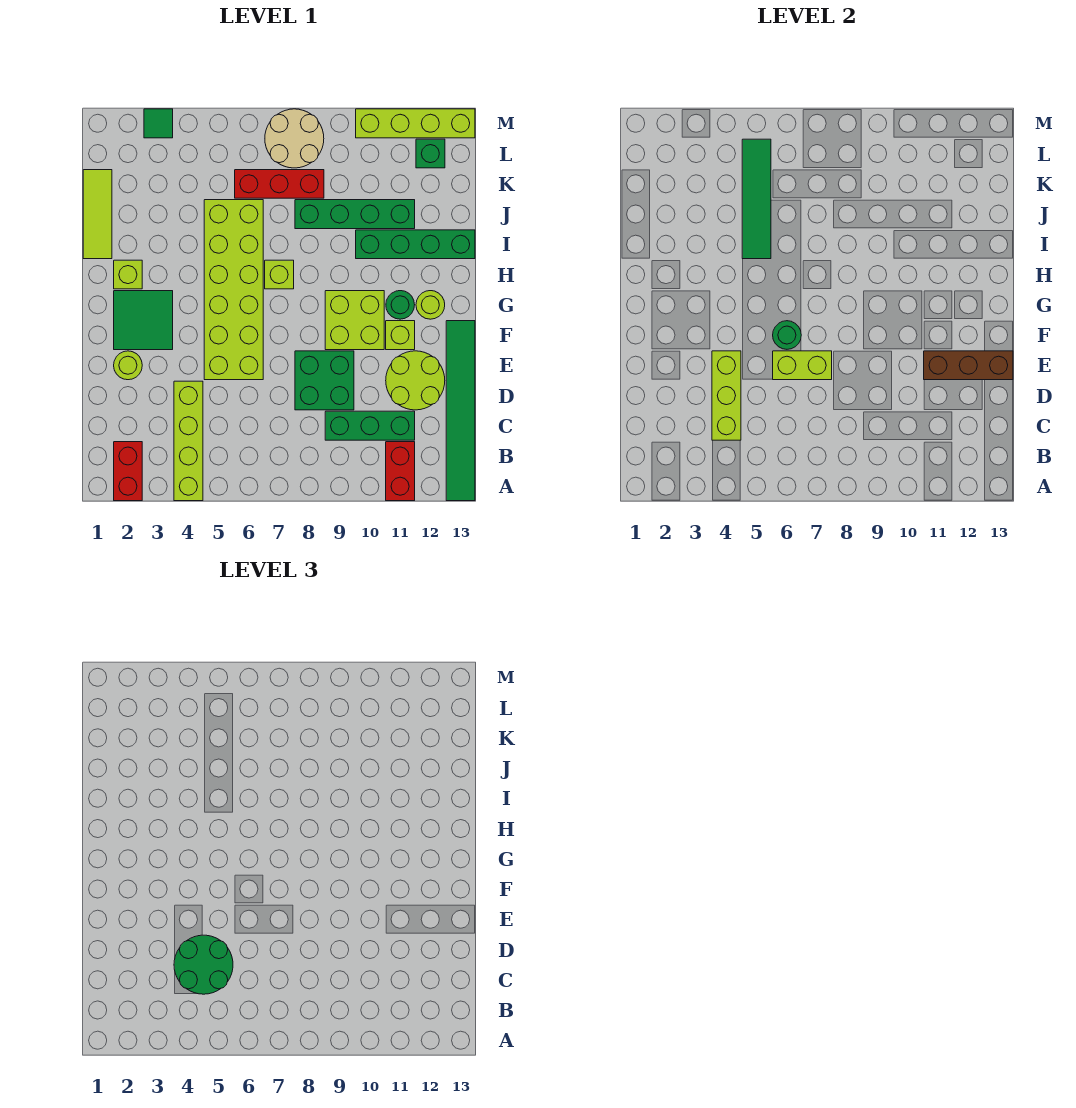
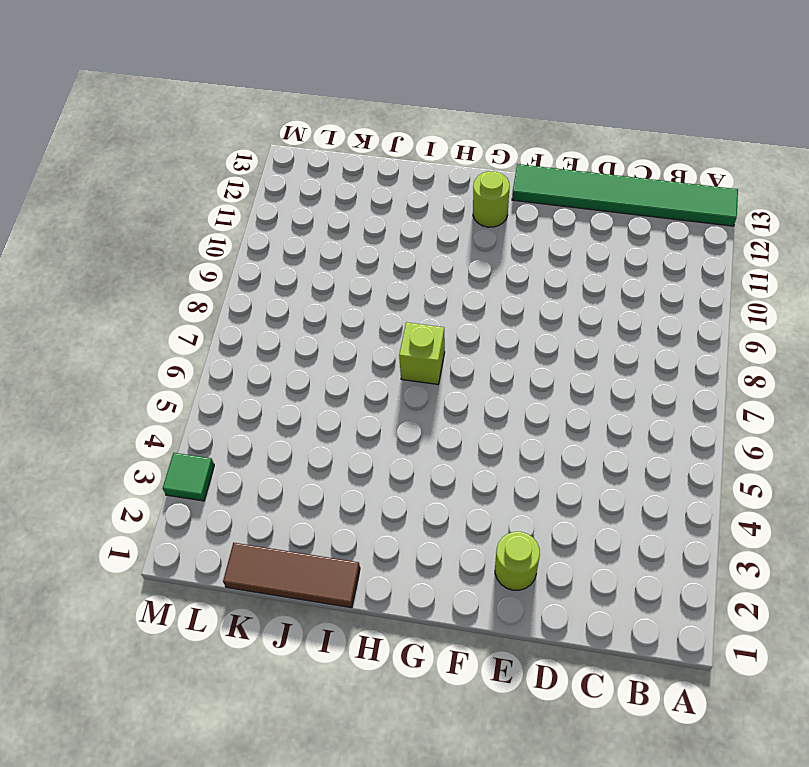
brown 1x3 tile [223,543,360,608] -> lime 1x3 tile [83,170,112,259]
none -> red 1x2 brick [114,442,142,501]
none -> lime 1x4 brick [174,381,203,501]
none -> red 1x2 brick [386,442,415,501]
none -> green 1x3 brick [325,411,415,440]

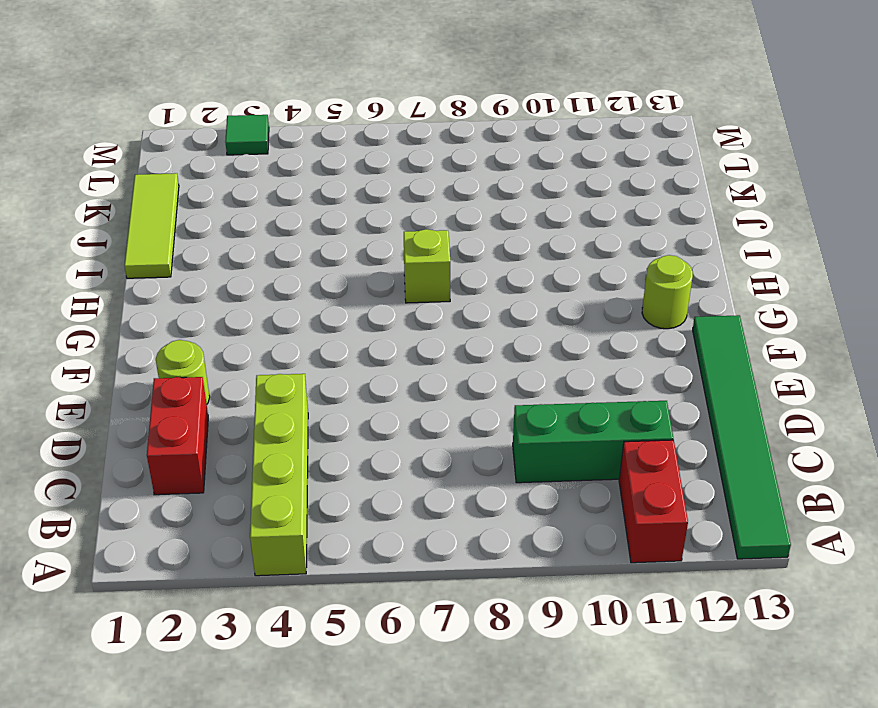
red 1x2 brick [147,377,208,495] -> red 1x2 brick moved to [114,442,142,501]
none -> green 2x2 brick [295,351,354,410]
none -> lime 2x2 round brick [386,351,445,410]
none -> lime 2x6 brick [204,200,263,380]
none -> green 2x2 tile [114,291,173,350]

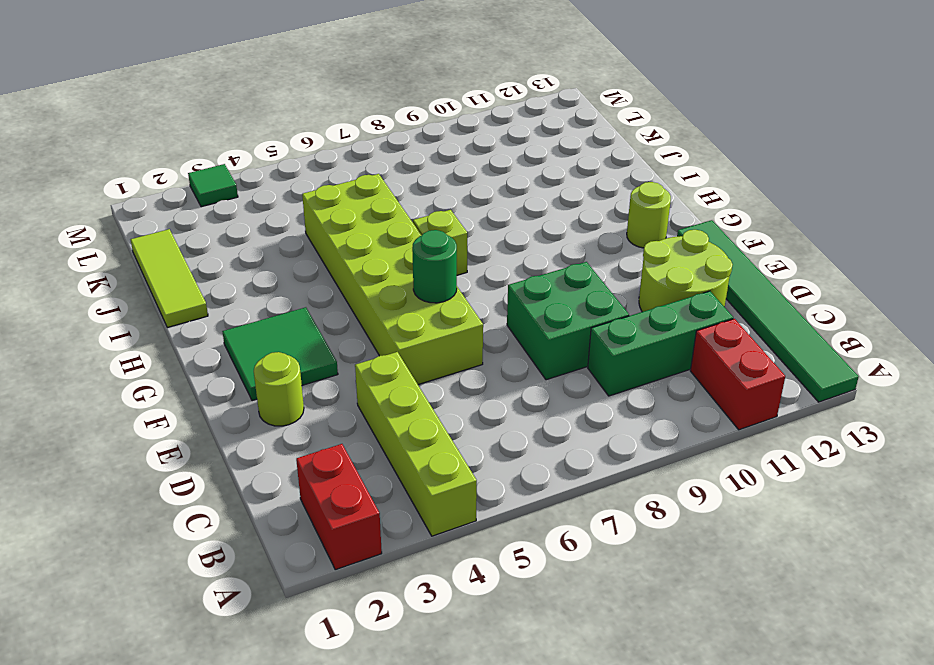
none -> lime 2x2 brick [325,291,384,350]
none -> lime 1x1 brick [386,321,415,350]
none -> green 1x1 round brick [386,291,415,319]
none -> lime 1x1 brick [114,260,142,289]

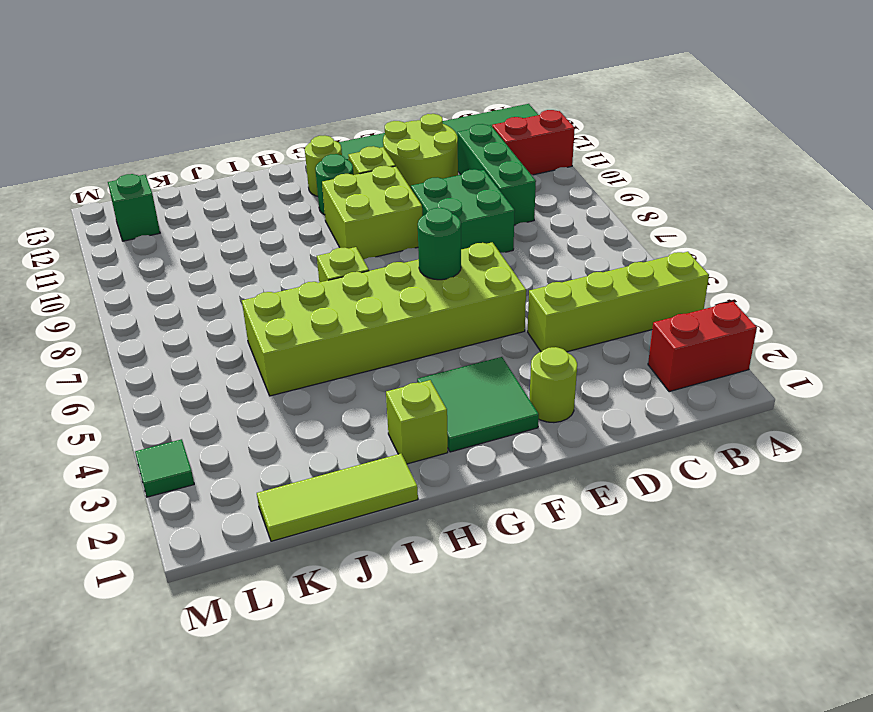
none -> green 1x4 brick [356,230,475,259]
none -> green 1x4 brick [295,200,415,229]
none -> red 1x3 brick [235,170,324,198]
none -> tan 2x2 round brick [265,109,324,168]

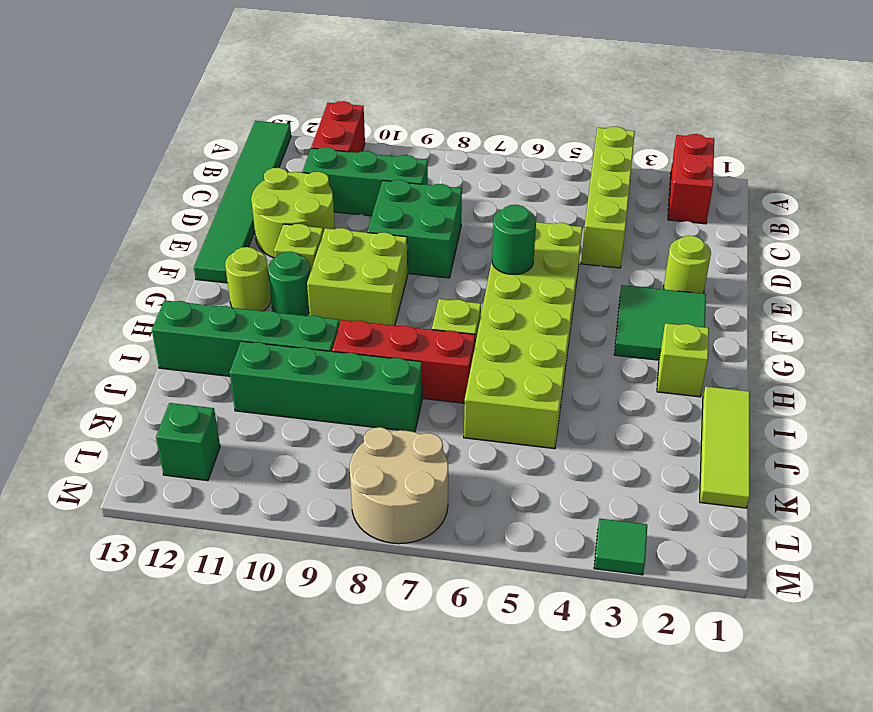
red 1x3 brick [332,320,475,403] -> red 1x3 brick moved to [235,170,324,198]
none -> lime 1x4 brick [356,109,475,138]
none -> lime 1x3 brick [712,351,741,440]
none -> lime 1x2 brick [773,351,832,380]
none -> brown 1x3 brick [924,351,1013,380]

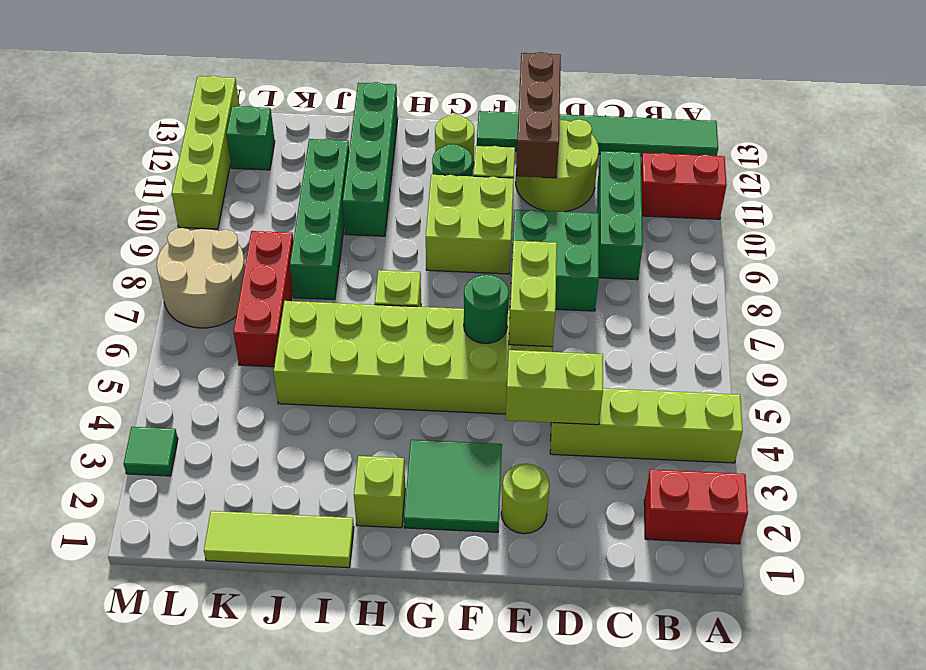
lime 1x2 brick [505,350,603,425] -> lime 1x3 brick [712,351,741,440]
none -> green 1x4 tile [742,139,771,259]
none -> green 2x2 round brick [174,935,233,994]

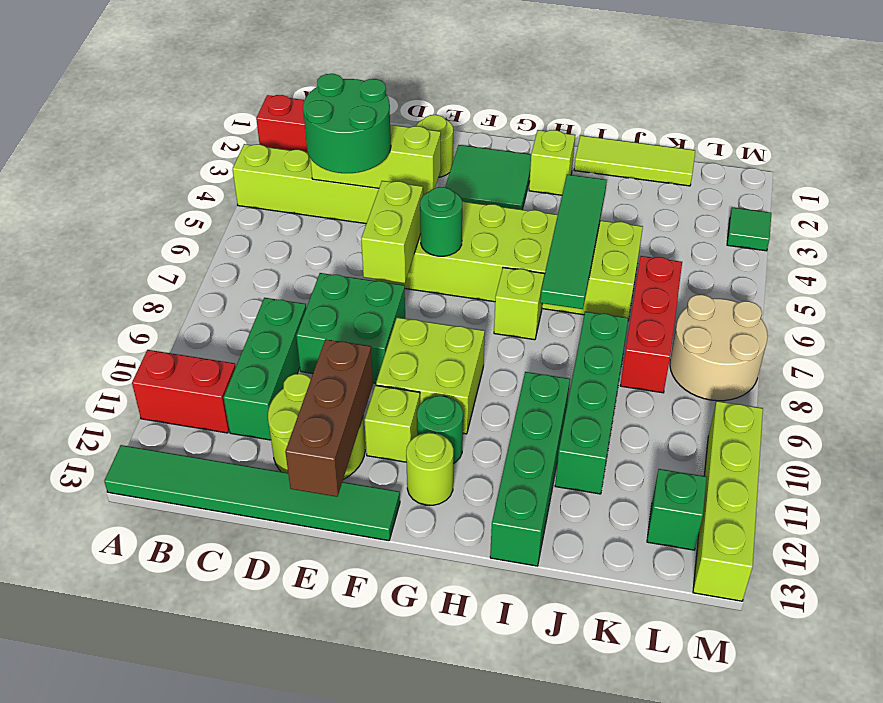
green 1x4 tile [540,174,607,309] -> green 1x4 tile turned to [742,139,771,259]

